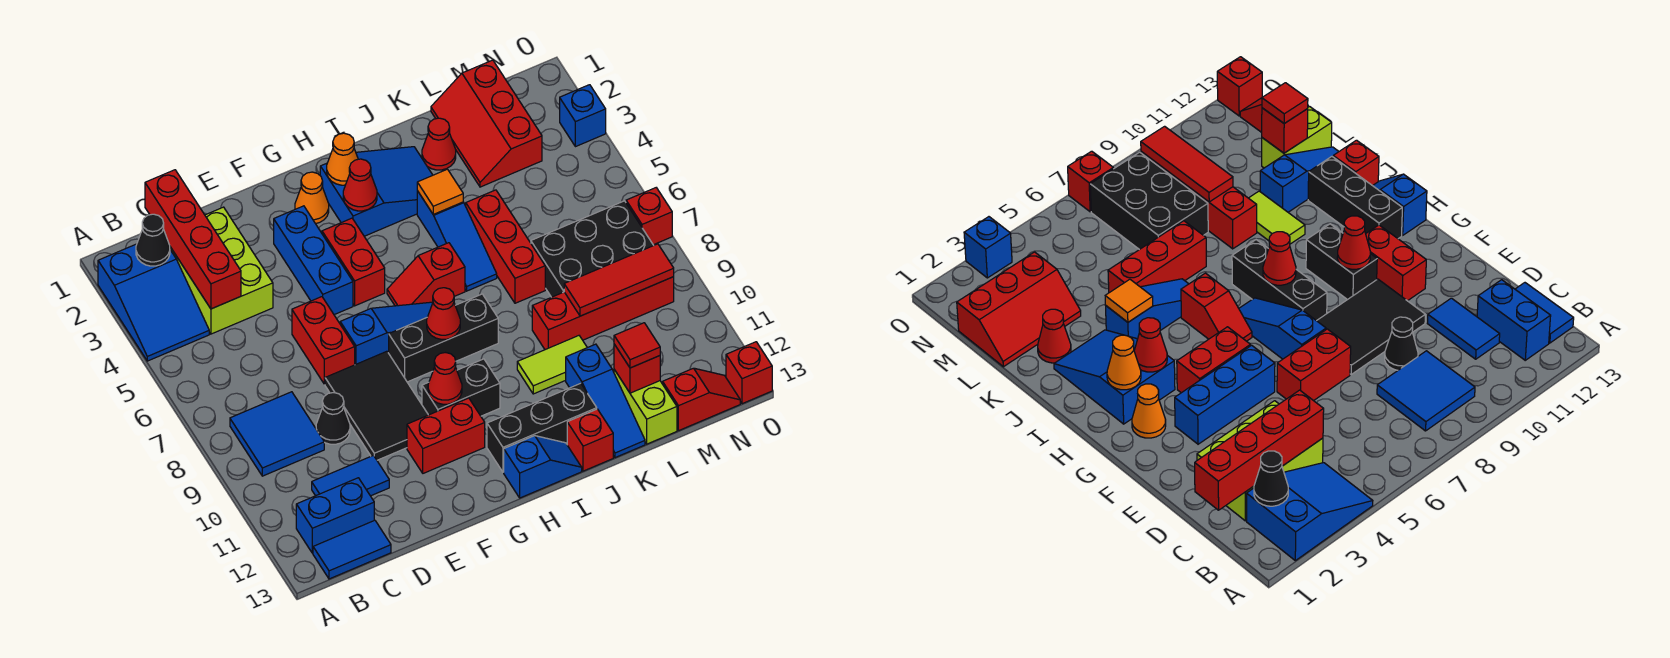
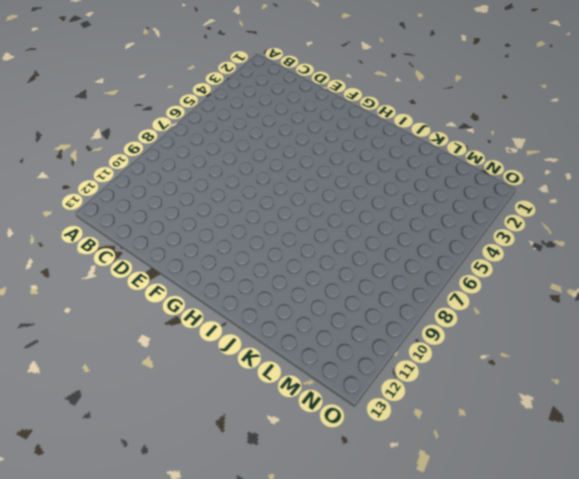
none -> blue 2x3 slope [98,244,209,361]
none -> blue 2x2 tile [230,392,324,476]
none -> blue 1x2 brick [296,478,374,553]
none -> blue 1x2 tile [313,520,391,579]

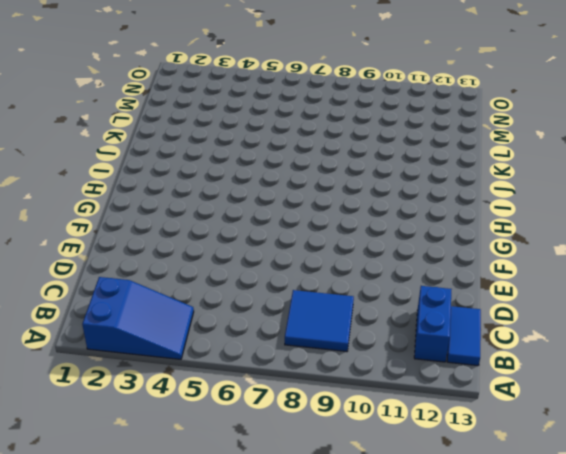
none -> lime 2x3 brick [170,207,273,334]
none -> blue 1x2 tile [312,455,389,496]
none -> black 1x1 cone [316,393,350,444]
none -> red 1x2 brick [292,297,355,384]

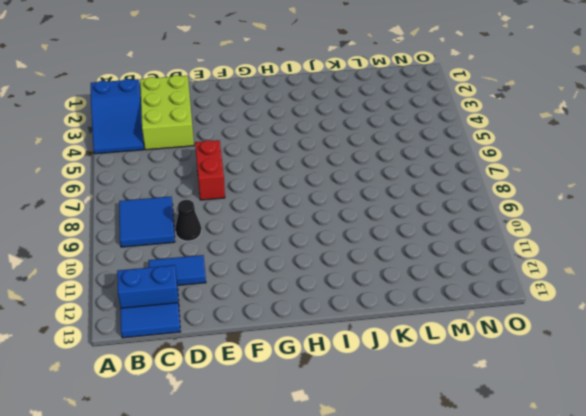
none -> black 2x3 tile [325,351,428,460]
none -> blue 1x3 brick [274,206,353,315]
none -> blue 1x3 slope [340,302,433,365]
none -> red 1x2 brick [407,398,485,473]

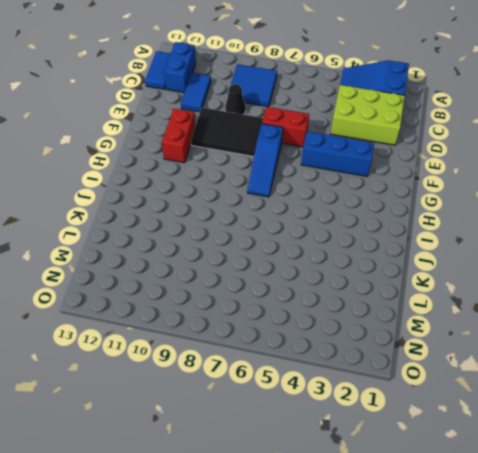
none -> orange 1x1 cone [295,172,329,224]
none -> red 1x2 brick [322,218,385,306]
none -> black 1x3 brick [389,294,498,382]
none -> black 1x2 brick [422,359,500,416]

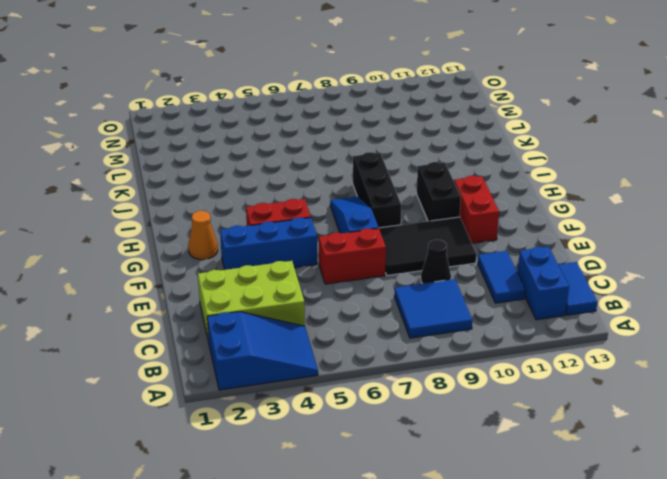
none -> blue 2x3 slope [320,147,433,236]
none -> red 1x2 slope [387,243,465,306]
none -> black 1x3 brick [487,383,597,472]
none -> blue 1x2 slope [504,436,582,498]

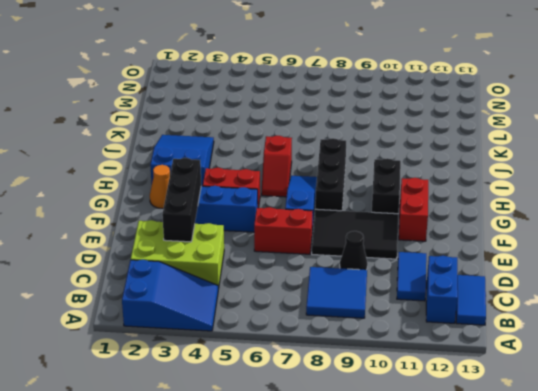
black 1x3 brick [162,158,201,242] -> black 1x3 brick moved to [487,383,597,472]
none -> blue 1x2 slope [504,436,582,498]
none -> blue 1x3 slope [417,191,497,291]
none -> lime 1x2 tile [517,336,587,394]
none -> red 1x1 brick [567,409,613,471]

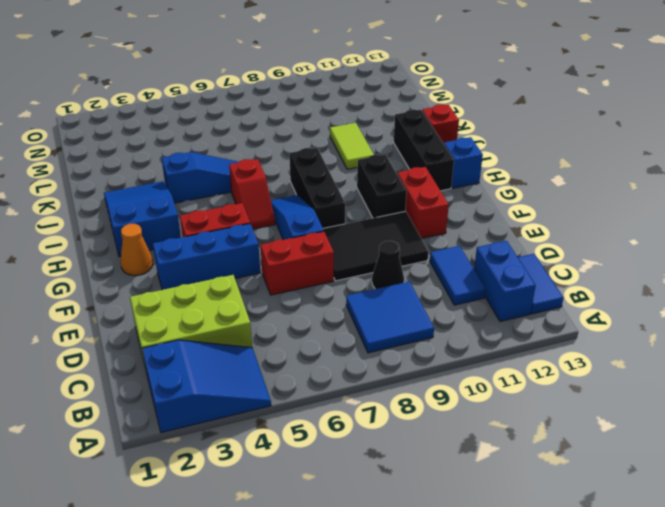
none -> red 1x1 cone [422,118,456,170]
none -> red 1x3 brick [466,190,545,303]
none -> red 1x4 brick [532,277,674,350]
none -> blue 1x3 slope [566,344,645,458]

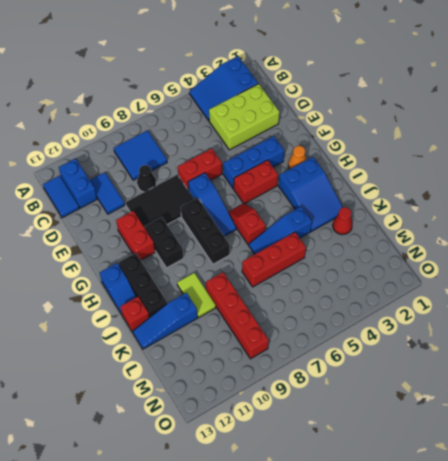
none -> red 2x3 slope [431,60,542,187]
none -> black 2x3 brick [531,201,654,297]
none -> lime 1x2 brick [614,370,677,444]
none -> red 1x2 slope [663,368,740,431]

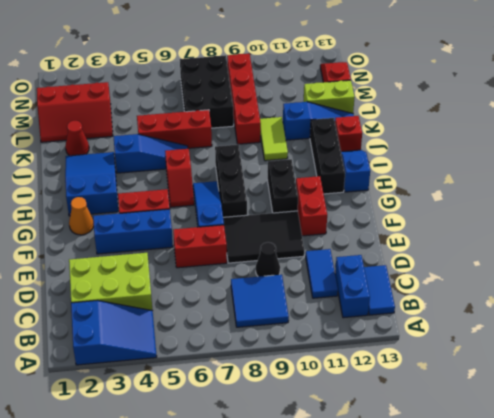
none -> blue 1x1 brick [560,85,606,147]
none -> red 1x1 brick [626,188,672,245]
none -> red 1x1 brick [726,342,772,404]
none -> black 1x1 cone [136,214,170,266]

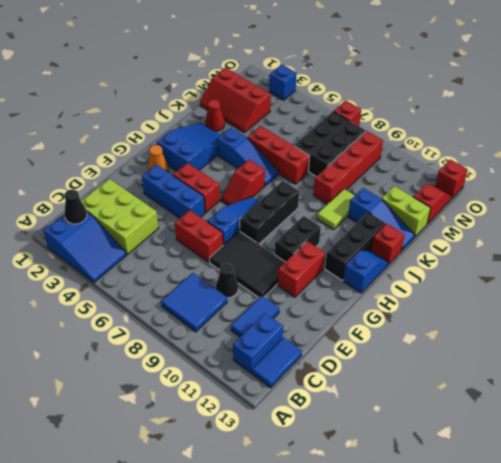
none -> red 1x4 brick [145,170,241,309]
none -> red 1x1 cone [428,353,462,404]
none -> orange 1x1 cone [327,133,358,185]
none -> red 1x1 cone [343,159,377,211]

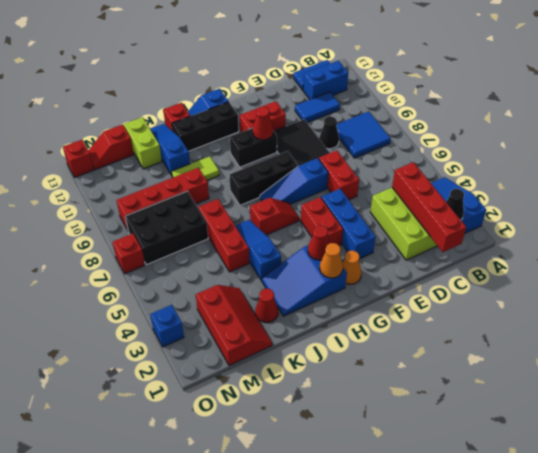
none -> red 1x1 cone [427,288,460,339]
none -> orange 1x1 tile [417,169,463,215]
none -> red 1x3 tile [564,244,674,316]
none -> red 1x1 brick [614,344,660,393]

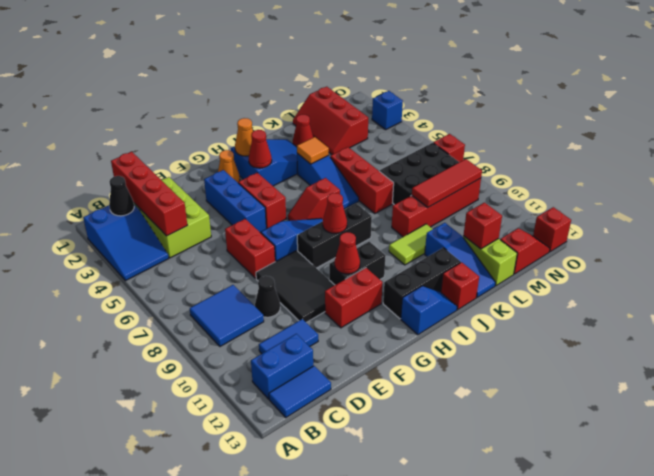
none -> red 1x1 tile [614,323,660,368]

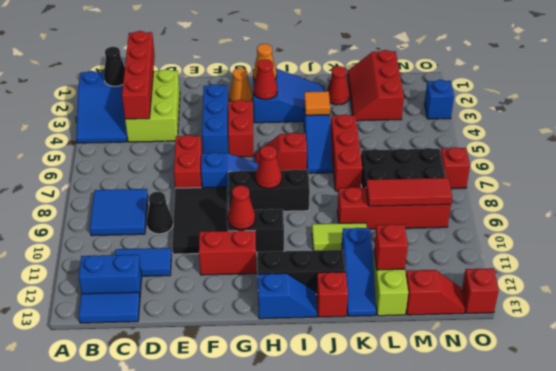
none -> red 1x1 tile [614,323,660,368]

